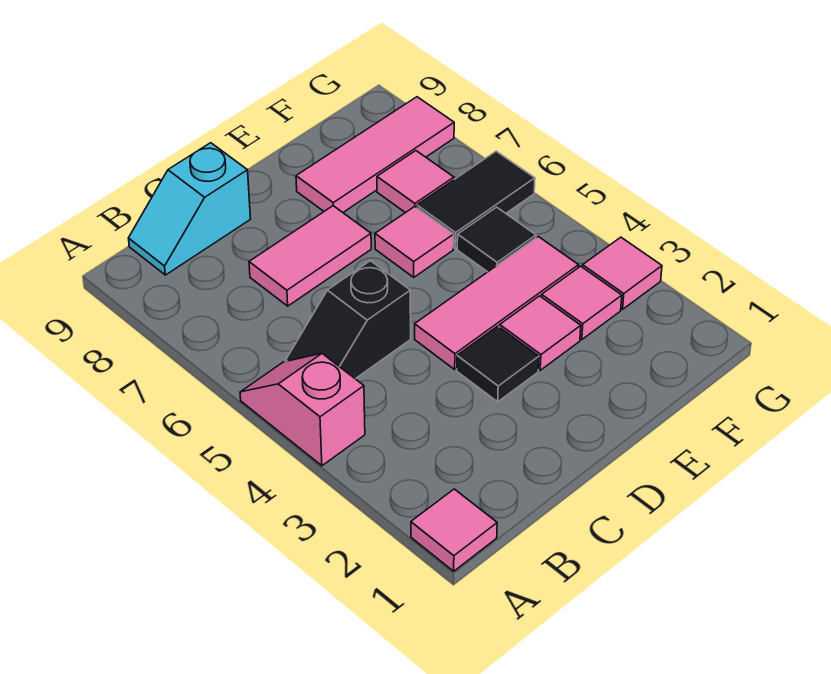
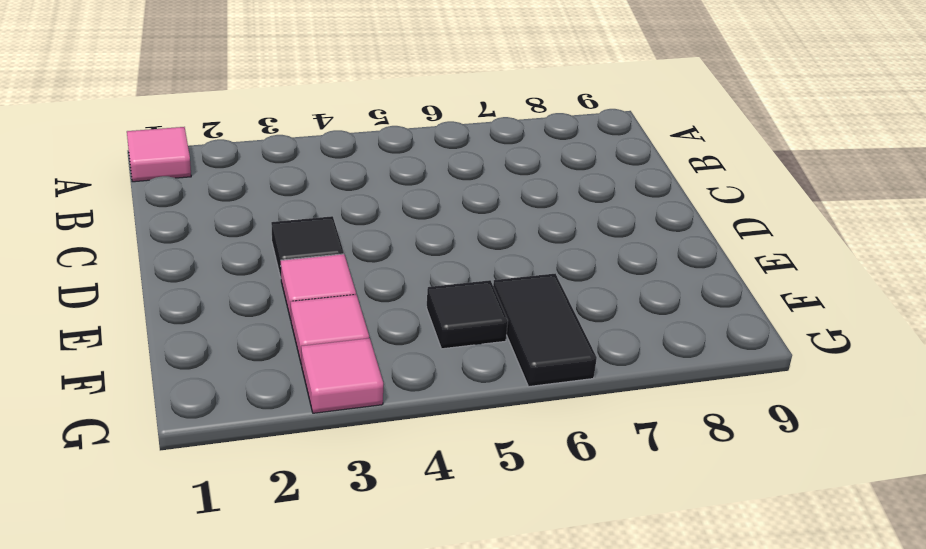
none -> pink 1x2 slope [240,354,365,466]
none -> black 1x2 slope [285,261,411,379]
none -> cyan 1x2 slope [128,143,251,275]

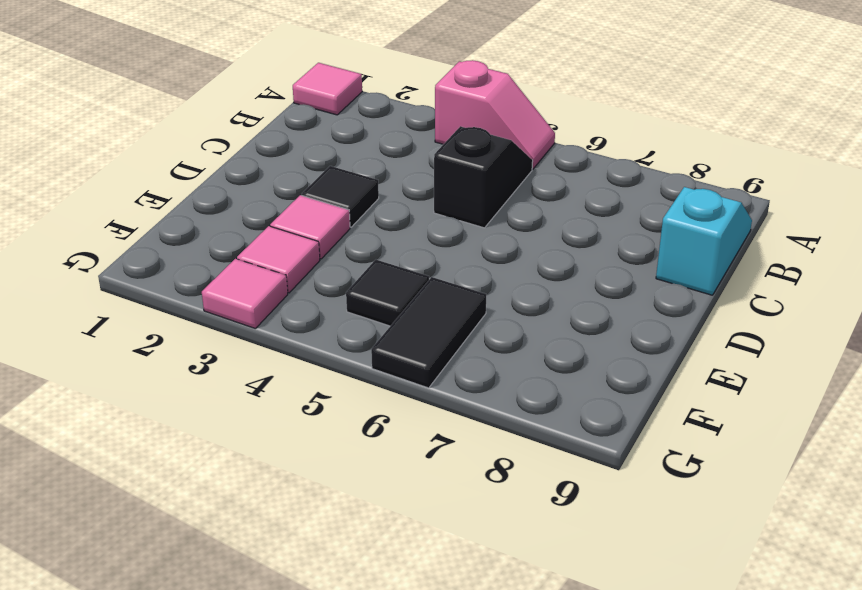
none -> pink 1x2 tile [249,206,371,306]
none -> pink 1x3 tile [415,237,579,369]
none -> pink 1x1 tile [375,207,454,277]

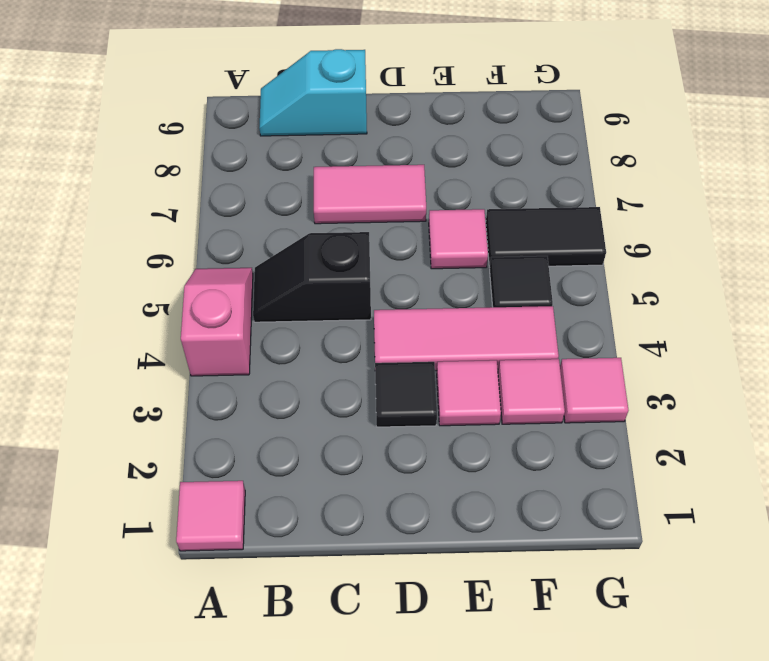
none -> pink 1x3 tile [296,97,454,212]
none -> pink 1x1 tile [377,151,454,213]

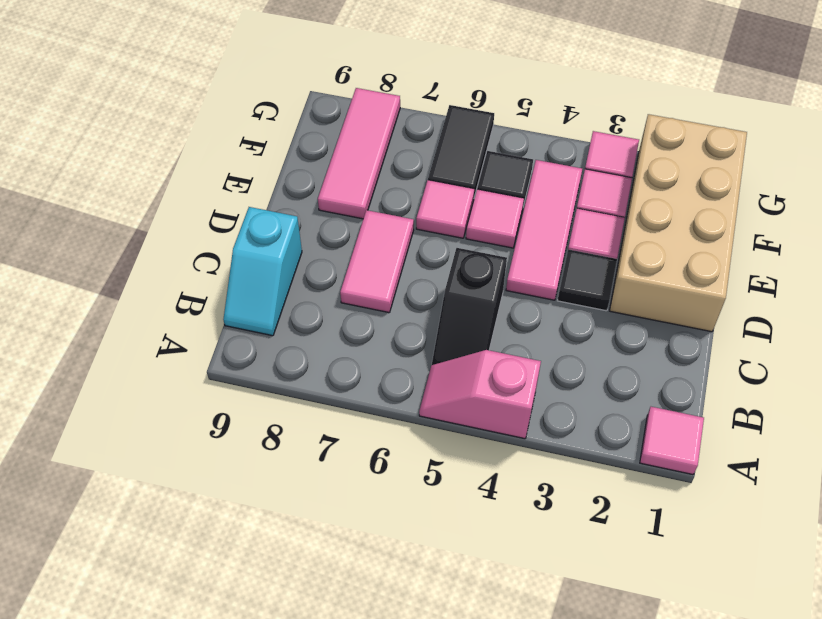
tan 2x4 brick [610,114,747,332] -> none
pink 1x1 tile [466,189,524,248] -> pink 1x1 tile moved to [377,151,454,213]

